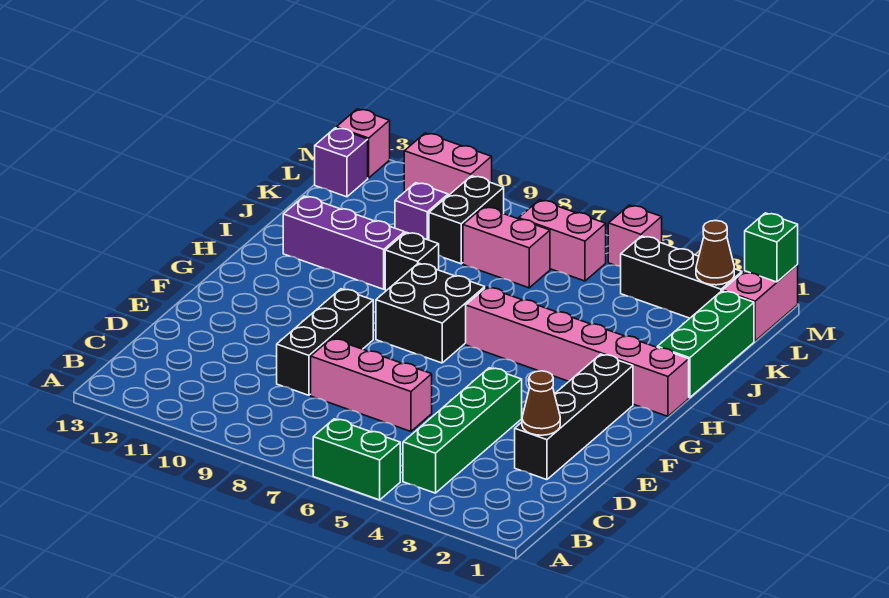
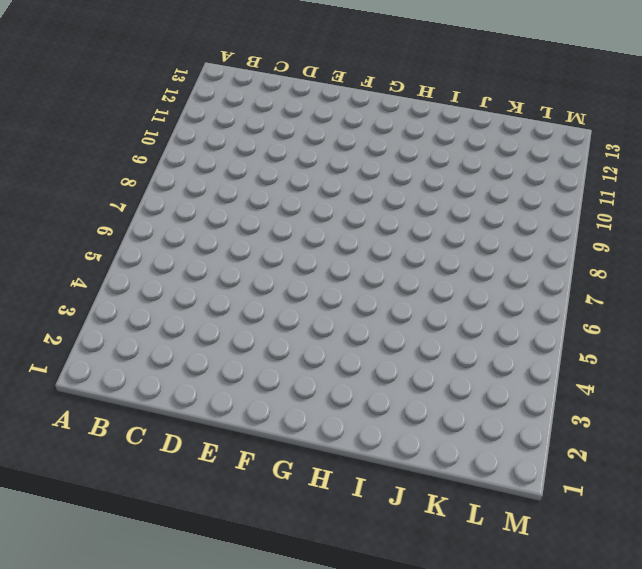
none -> green 1x2 brick [313,419,400,500]
none -> green 1x4 brick [403,368,522,493]
none -> black 1x4 brick [515,354,633,480]

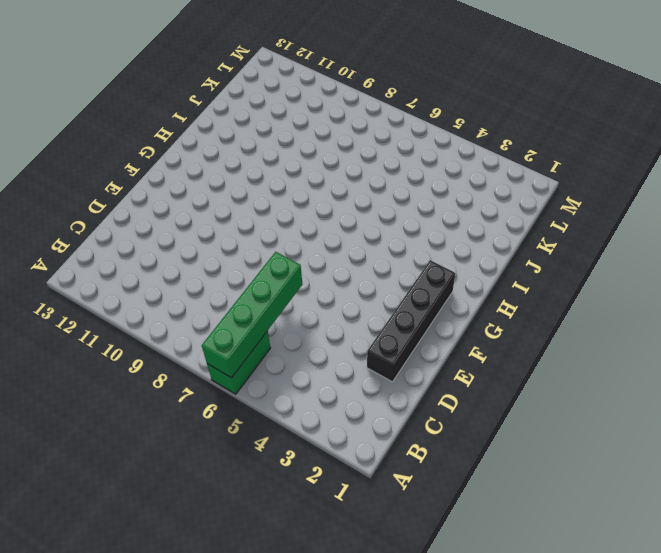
green 1x2 brick [207,331,271,394] -> green 1x2 brick turned to [313,419,400,500]
green 1x4 brick [202,252,302,378] -> green 1x4 brick moved to [403,368,522,493]
none -> pink 1x3 brick [311,338,432,431]
none -> black 1x3 brick [277,289,373,395]
none -> black 2x2 brick [376,263,485,363]

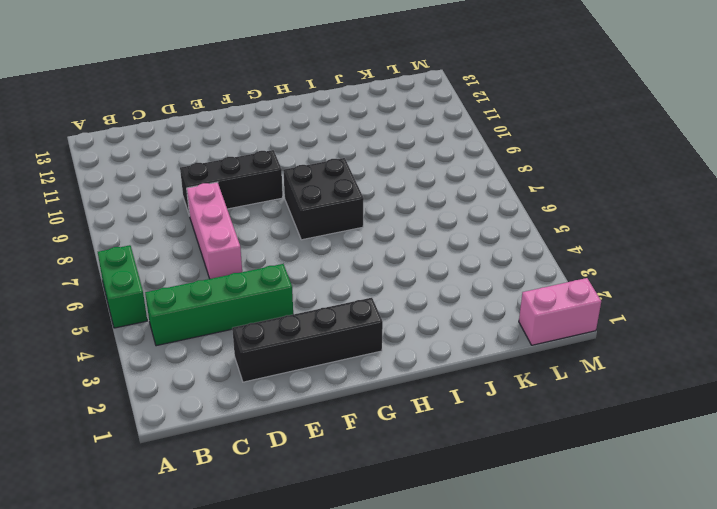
none -> pink 1x6 brick [466,287,689,416]
none -> green 1x3 brick [657,291,754,398]
none -> black 1x1 brick [385,232,439,290]

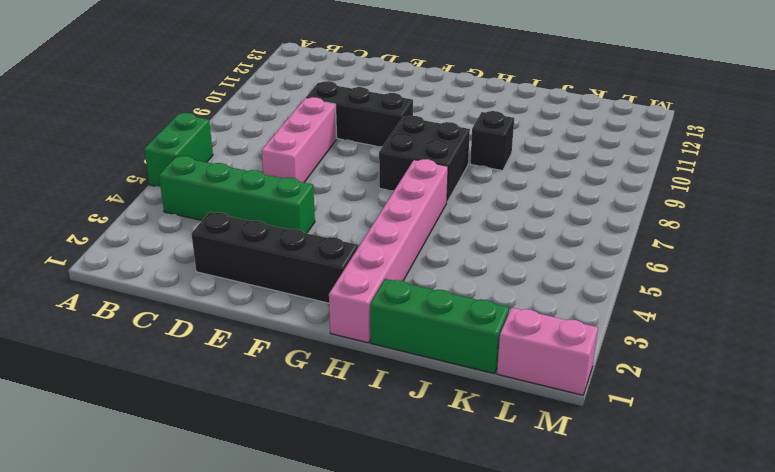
none -> purple 1x3 brick [283,196,405,289]
none -> pink 1x2 brick [463,207,550,288]
none -> black 1x2 brick [429,176,504,264]

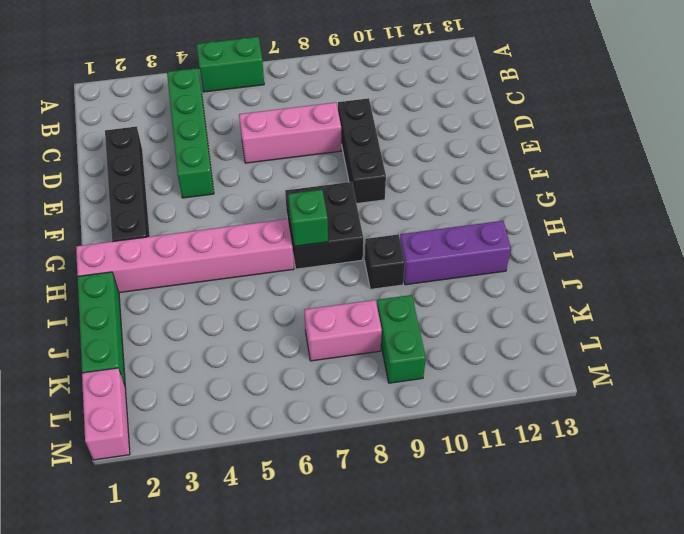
green 1x1 brick [288,190,328,246] -> green 1x1 brick moved to [745,213,798,282]
green 1x2 brick [377,295,426,383] -> black 1x2 brick [429,176,504,264]
none -> purple 1x1 brick [395,183,448,240]
none -> black 1x3 brick [621,236,742,318]
none -> pink 1x2 brick [519,200,606,281]

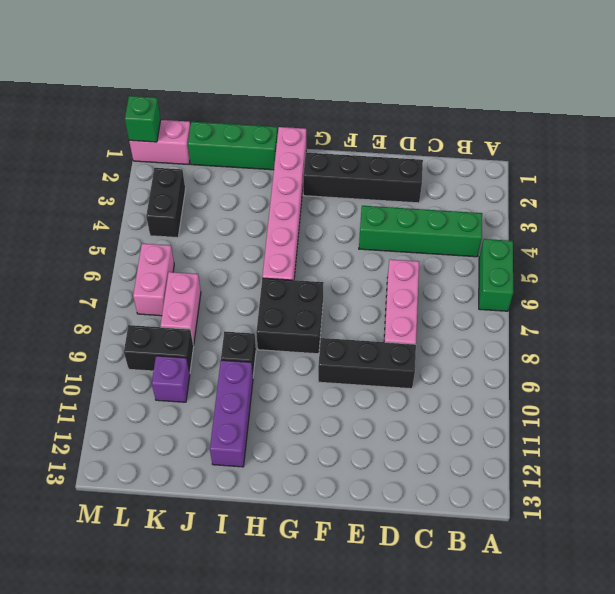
black 1x2 brick [146,168,185,238] -> black 1x3 brick [621,236,742,318]
none -> purple 1x1 brick [315,128,368,197]
none -> pink 1x1 brick [608,205,662,267]
none -> pink 1x2 brick [404,133,492,196]

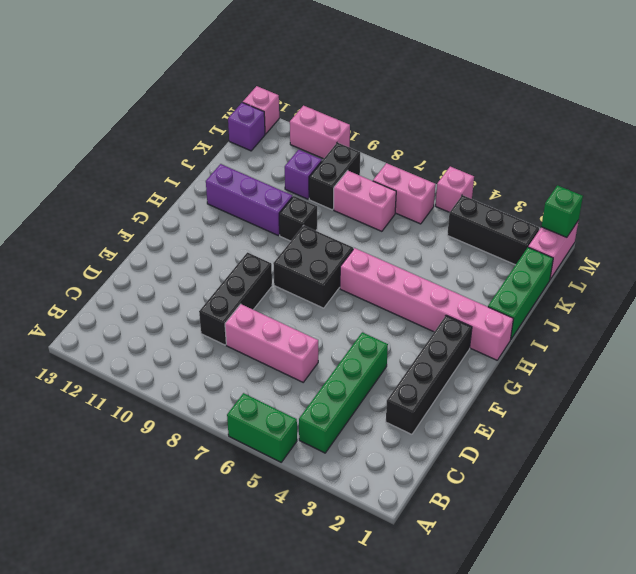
none -> brown 1x1 cone [522,371,560,435]
none -> brown 1x1 cone [696,221,734,285]

